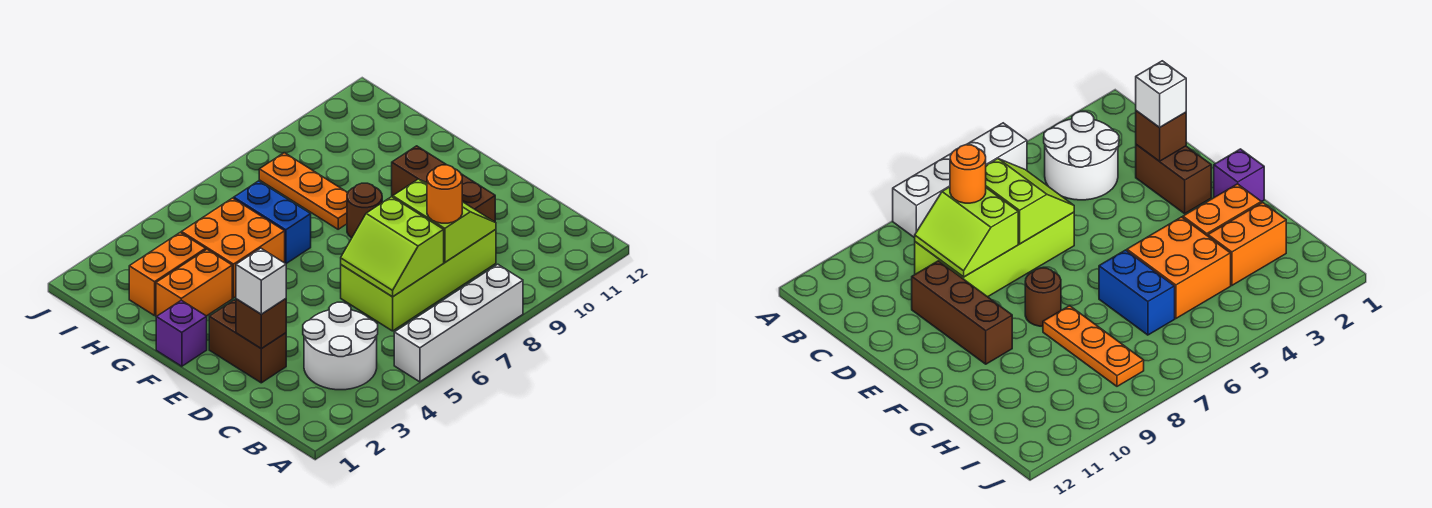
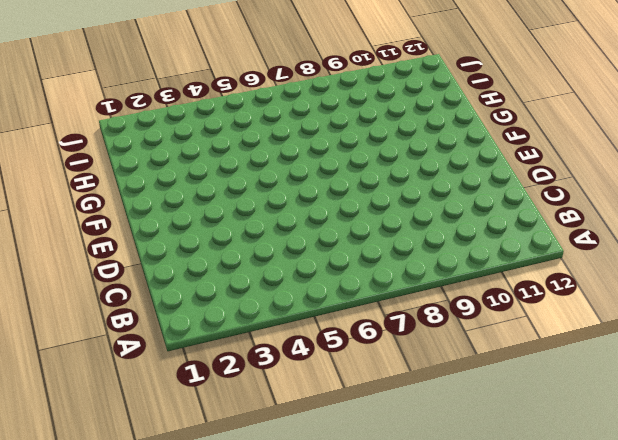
none -> white 1x4 brick [394,264,523,382]
none -> white 2x2 round brick [303,302,378,390]
none -> lime 2x4 brick [341,229,496,331]

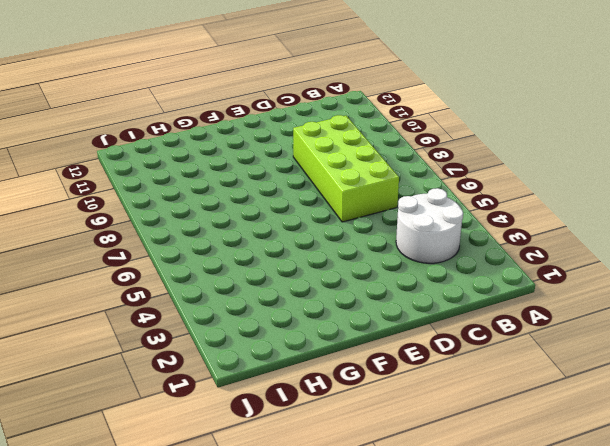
none -> white 1x4 brick [394,264,523,382]
none -> brown 1x2 brick [209,300,286,383]
none -> brown 1x3 brick [392,146,495,222]

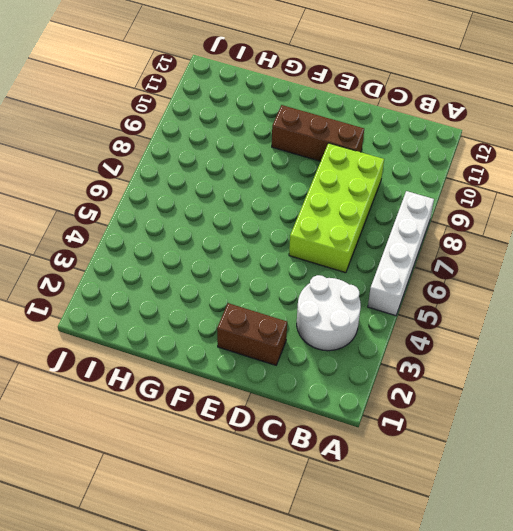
none -> purple 1x1 brick [156,300,207,366]
none -> brown 1x1 round brick [347,183,382,238]
none -> orange 1x2 brick [156,249,232,317]

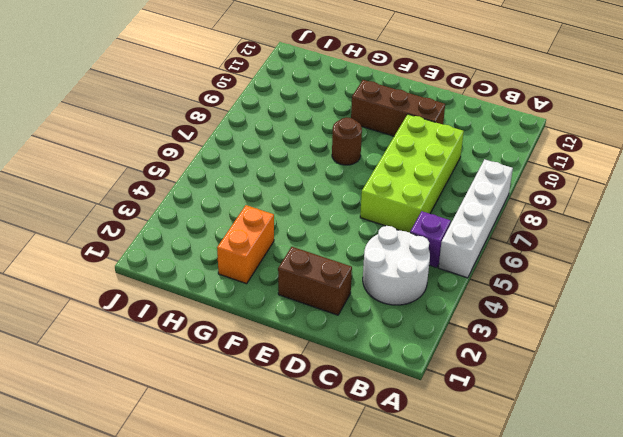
purple 1x1 brick [410,211,451,268] -> purple 1x1 brick moved to [156,300,207,366]
none -> orange 2x2 brick [182,198,285,298]
none -> blue 1x2 brick [234,181,311,264]
none -> orange 1x3 plate [259,153,348,229]

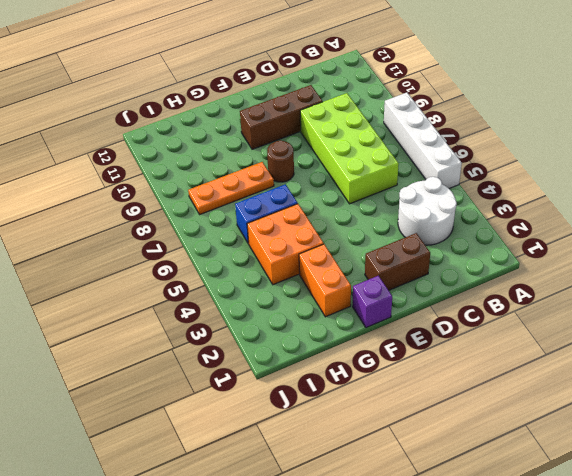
none -> orange 1x2 brick [129,232,206,316]
none -> lime 2x2 slope [341,197,444,297]
none -> lime 2x2 slope [393,179,496,262]

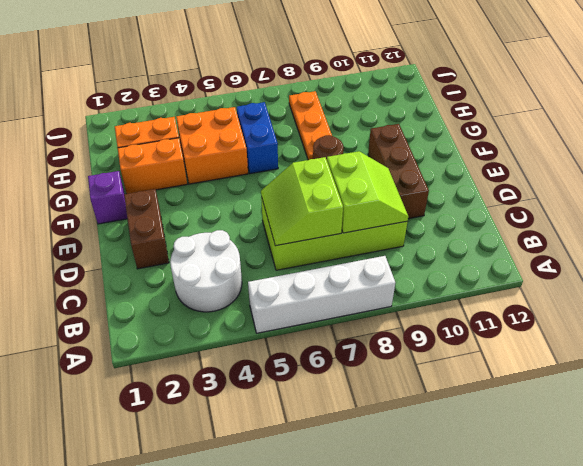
none -> brown 1x1 brick [236,299,286,349]
none -> orange 1x1 round brick [427,165,462,223]
none -> white 1x1 brick [236,248,286,314]

